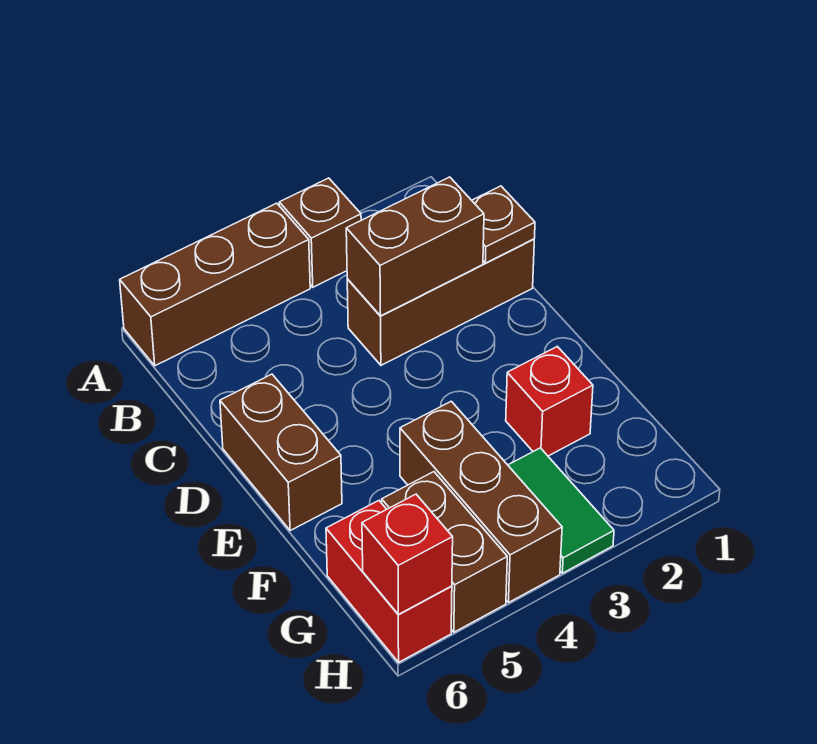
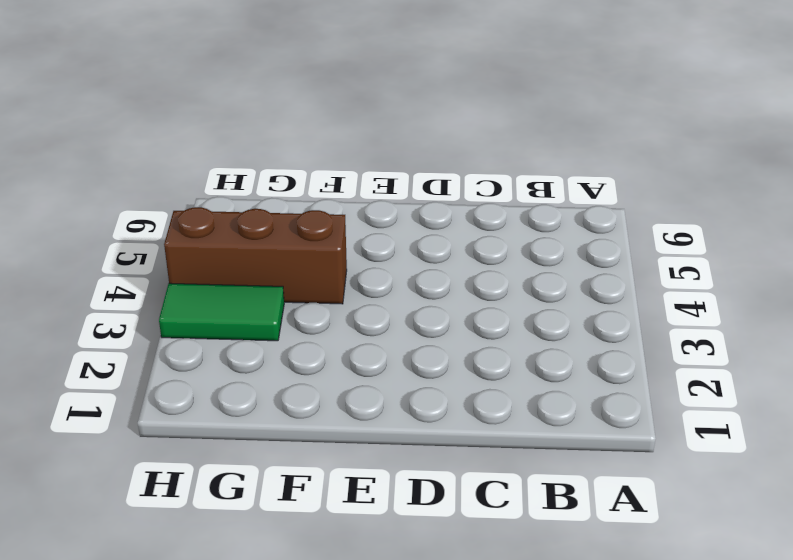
none -> brown 1x1 brick [279,178,361,287]
none -> brown 1x3 brick [120,203,310,366]
none -> brown 1x3 brick [347,239,534,365]

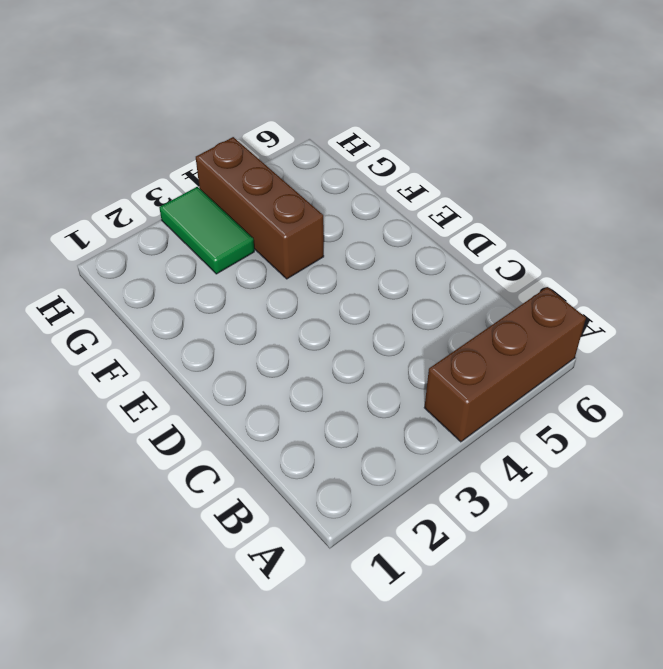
none -> brown 1x1 brick [279,178,361,287]
none -> brown 1x3 brick [347,239,534,365]
none -> brown 1x2 brick [220,374,342,531]

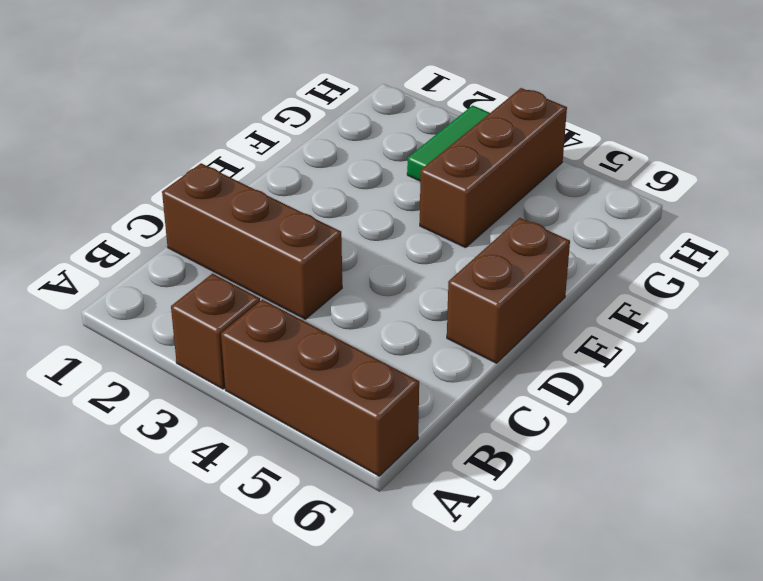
none -> red 1x1 brick [506,346,593,456]
none -> brown 1x2 brick [382,472,507,632]
none -> red 1x2 brick [326,501,452,662]

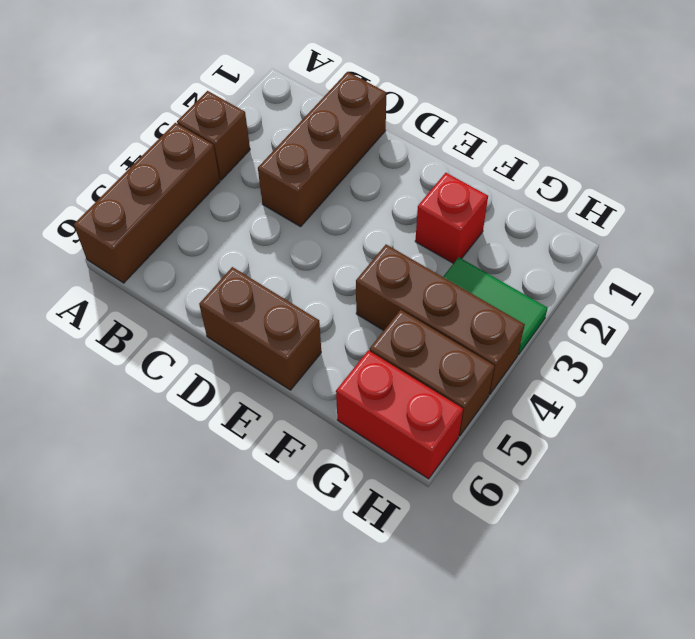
none -> brown 1x1 plate [472,186,535,263]
none -> brown 1x2 brick [346,177,484,316]
none -> red 1x1 brick [362,494,453,614]

